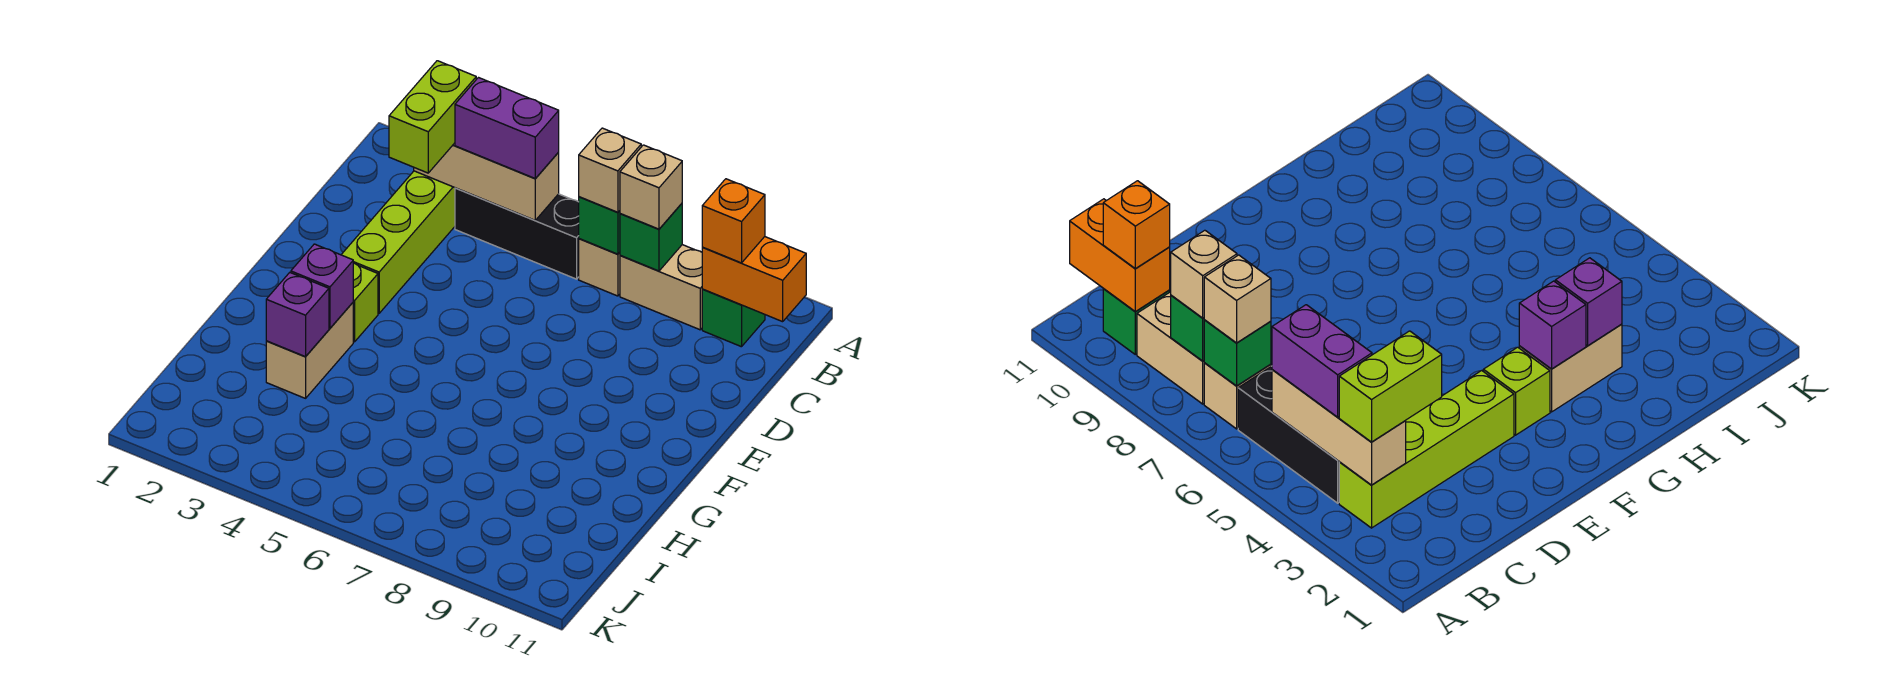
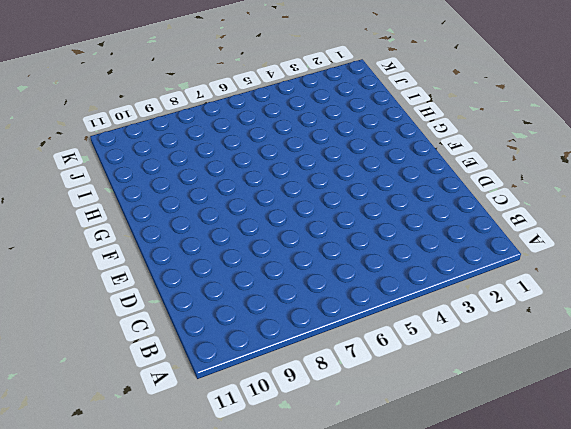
none -> lime 1x4 brick [341,171,455,313]
none -> black 1x3 brick [455,188,579,279]
none -> tan 1x1 brick [579,239,620,296]

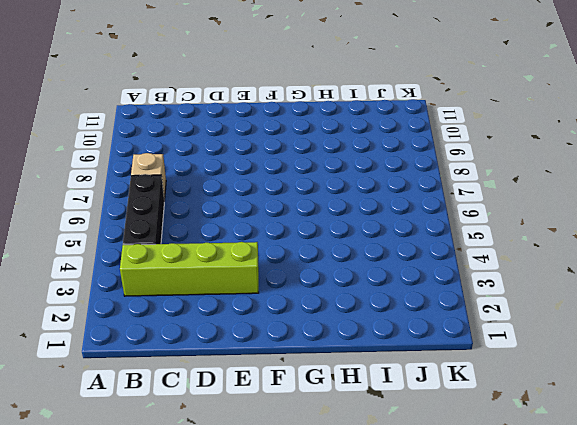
none -> tan 1x2 brick [620,245,702,330]
none -> green 1x1 brick [702,289,765,347]
none -> lime 1x1 brick [353,263,378,342]

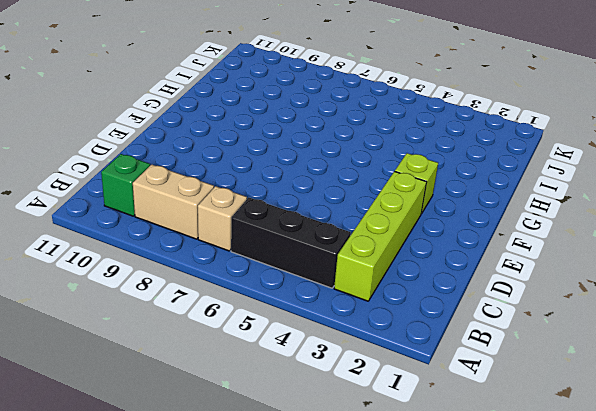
none -> tan 1x2 brick [266,303,353,398]
none -> tan 1x3 brick [414,143,559,220]
none -> green 1x1 brick [579,197,620,254]

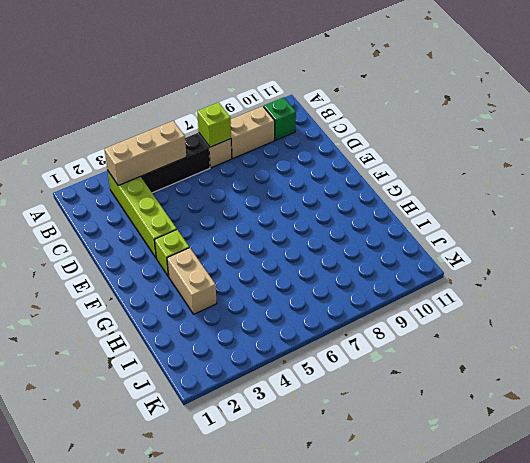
lime 1x1 brick [197,102,231,147] -> green 1x1 brick [579,197,620,254]
none -> green 1x1 brick [620,204,682,271]
none -> orange 1x2 brick [702,237,806,322]
none -> purple 1x1 brick [291,244,353,328]

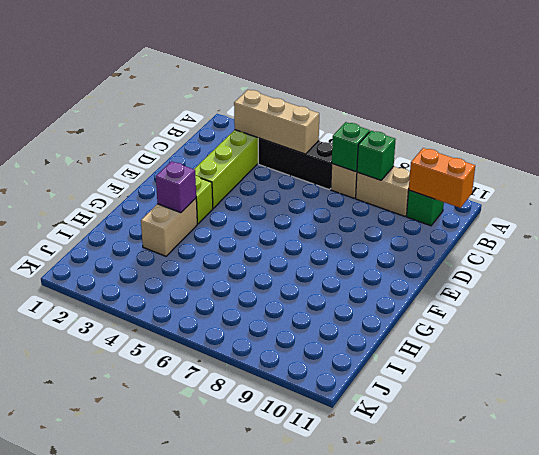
none -> purple 1x1 brick [266,273,329,357]
none -> lime 1x2 brick [389,61,476,173]
none -> purple 1x2 brick [455,78,559,179]

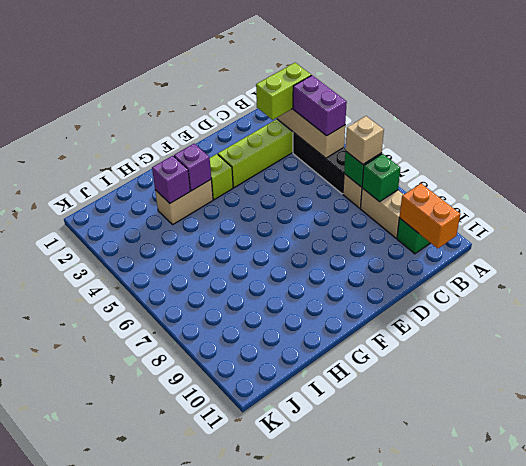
none -> tan 1x1 brick [620,145,682,229]
none -> orange 1x1 brick [702,179,765,263]

